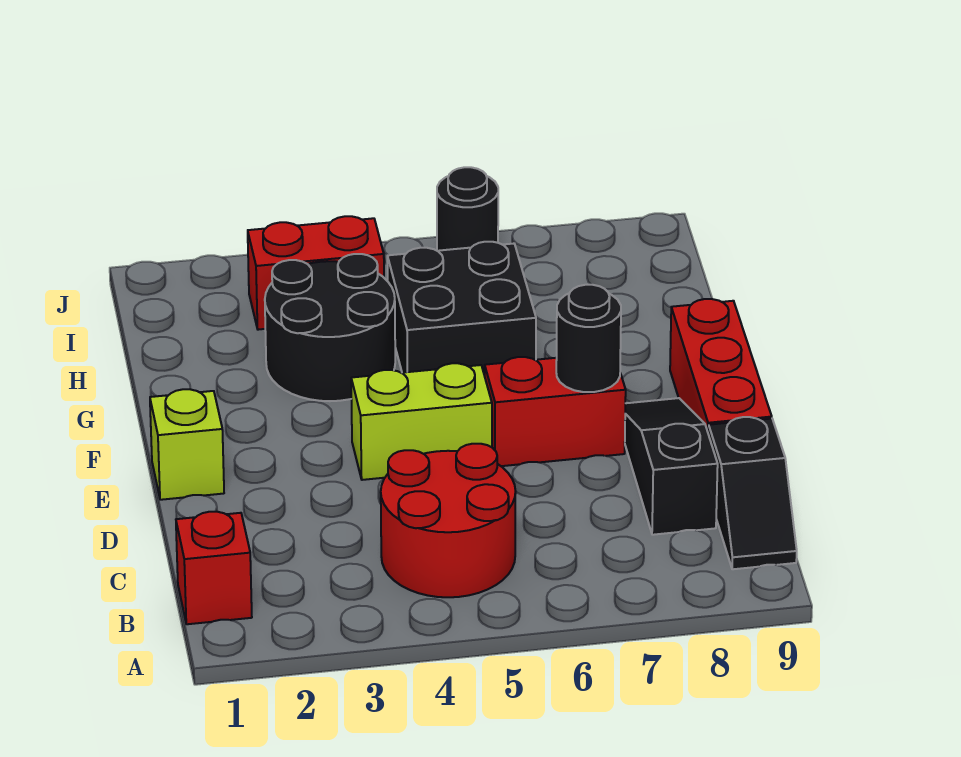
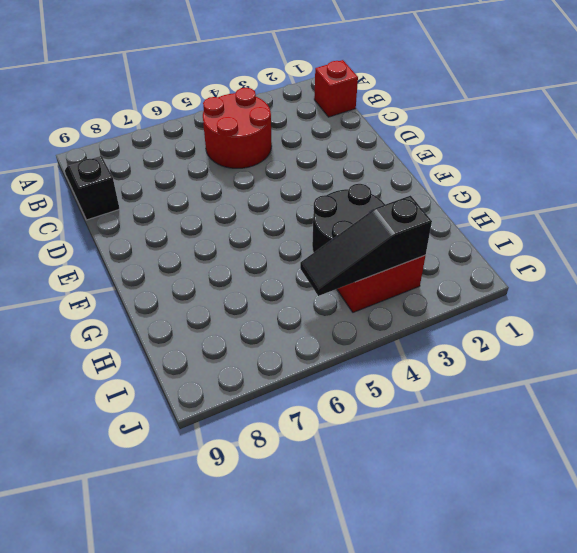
black 1x3 slope [300,196,432,296] -> black 1x3 slope turned to [625,398,718,535]
none -> red 1x3 brick [670,299,772,431]
none -> lime 1x1 brick [150,389,224,500]
none -> lime 1x2 brick [351,363,492,480]

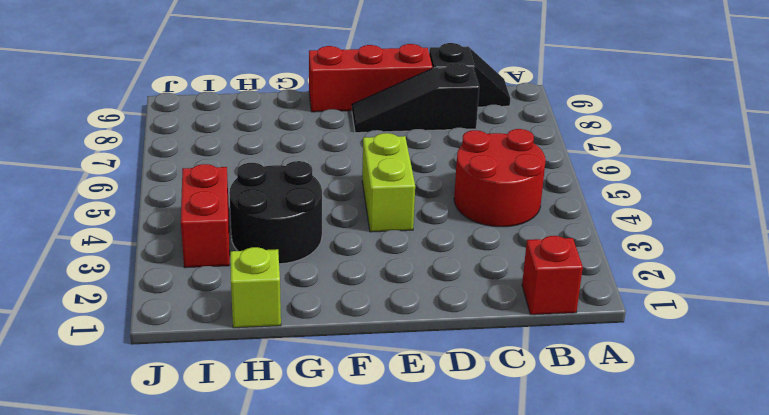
lime 1x1 brick [230,247,281,328] -> lime 1x1 brick moved to [150,389,224,500]
none -> red 1x2 brick [485,357,626,466]
none -> black 2x2 brick [387,242,536,376]
none -> black 1x1 round brick [437,167,498,251]

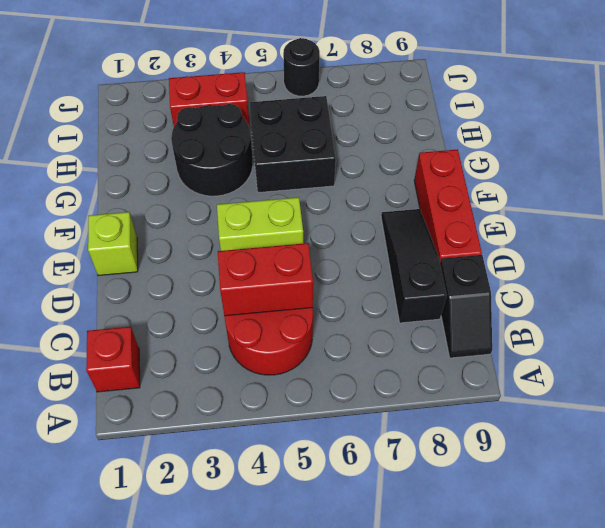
red 1x2 brick [218,243,313,316] -> red 1x2 brick moved to [485,357,626,466]
none -> black 1x1 round brick [556,285,621,392]

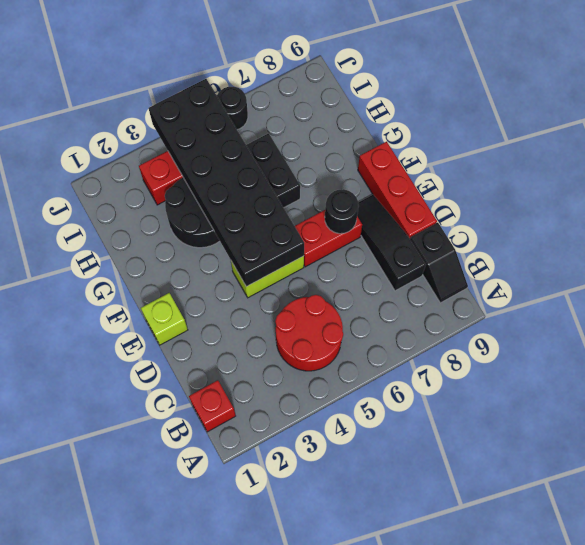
black 2x6 brick [149,79,304,287] -> none

